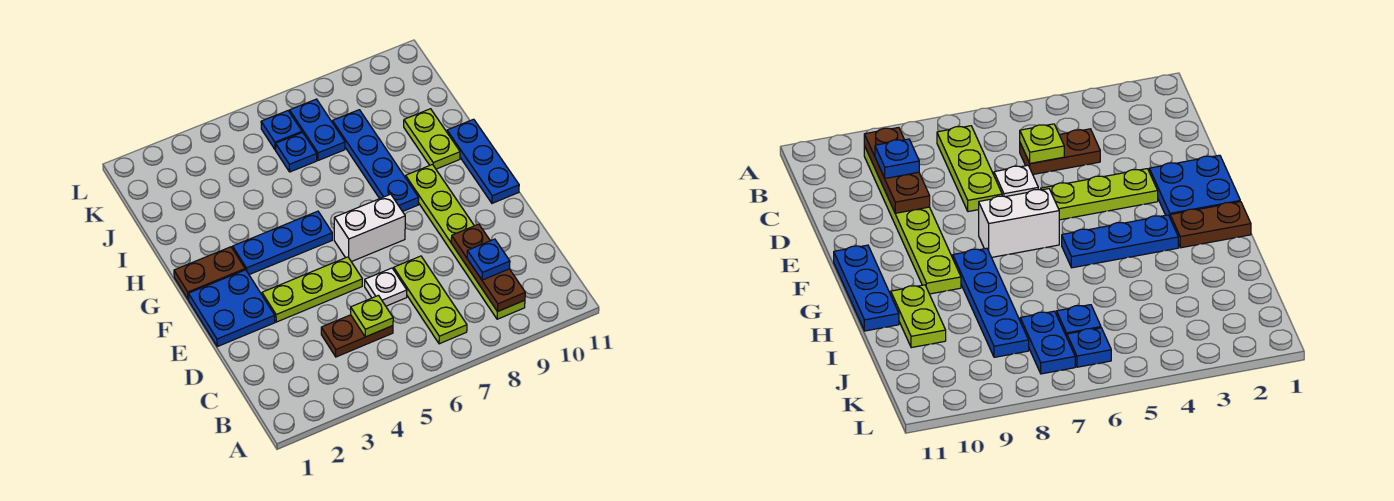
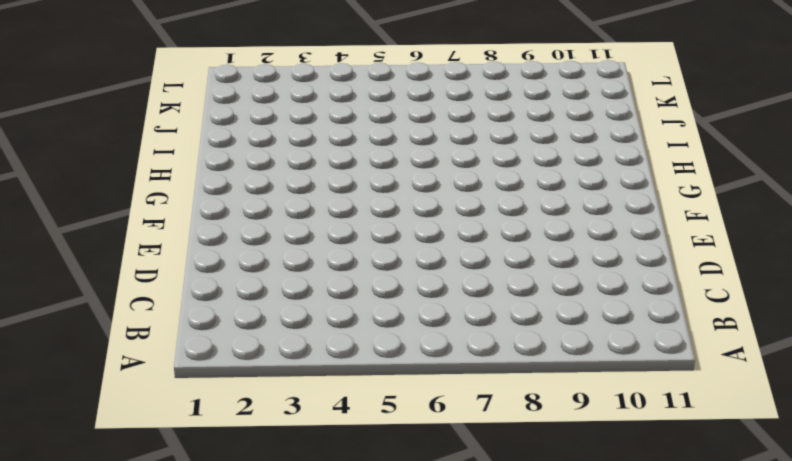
none -> lime 1x3 plate [394,256,467,344]
none -> lime 1x6 plate [405,164,525,319]
none -> brown 1x2 plate [321,315,393,357]

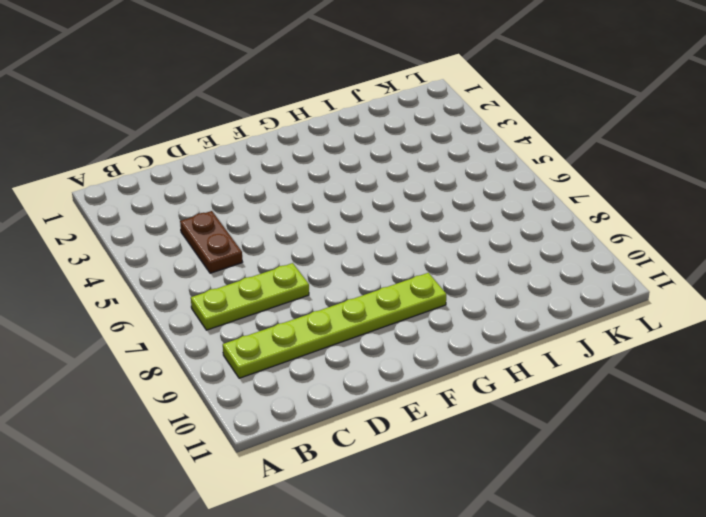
none -> white 1x1 plate [365,268,407,306]
none -> blue 2x2 plate [188,270,275,347]
none -> lime 1x3 plate [262,257,362,322]

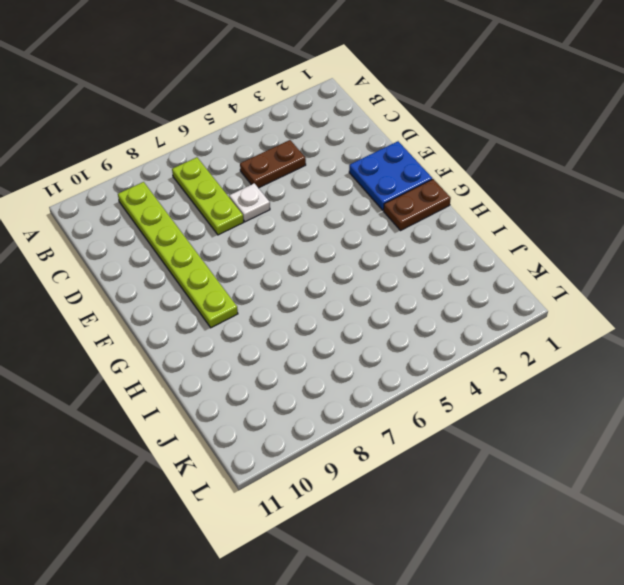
none -> lime 1x3 plate [262,257,362,322]
none -> white 1x2 brick [334,194,405,262]
none -> blue 1x3 plate [447,119,519,203]

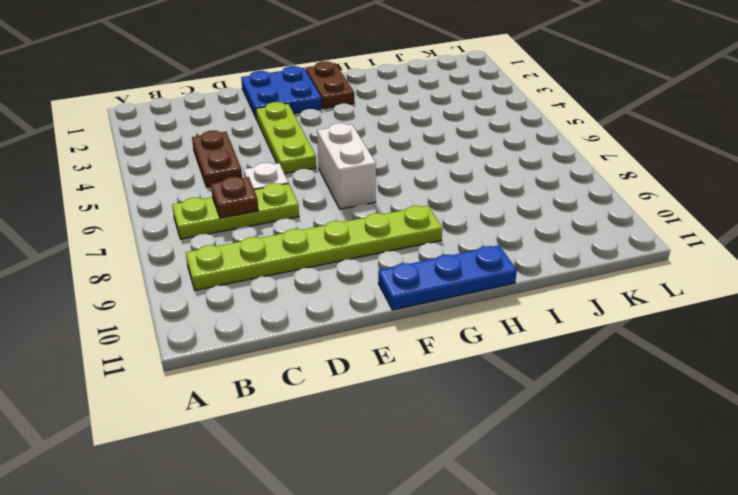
brown 1x1 plate [211,177,259,218] -> none
none -> blue 1x3 plate [233,211,332,275]
none -> blue 1x4 plate [333,110,419,211]
none -> lime 1x2 plate [404,109,460,169]

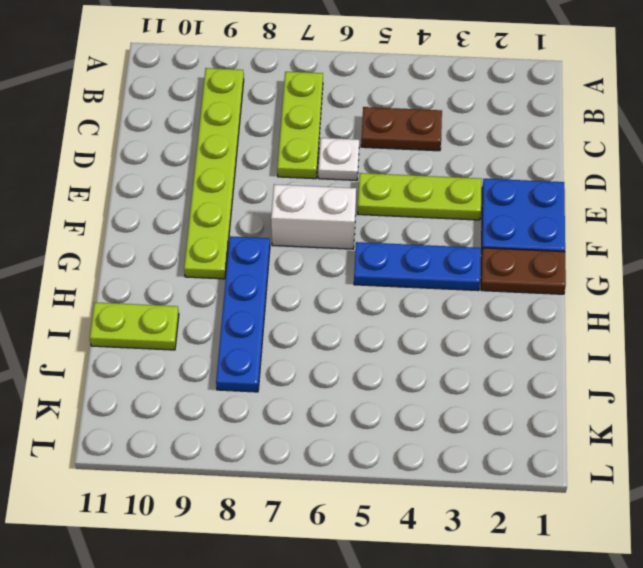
lime 1x2 plate [90,302,179,350] -> lime 1x2 plate turned to [404,109,460,169]
none -> blue 1x3 plate [447,119,519,203]
none -> blue 1x1 plate [276,133,317,172]
none -> blue 1x2 plate [290,99,345,160]

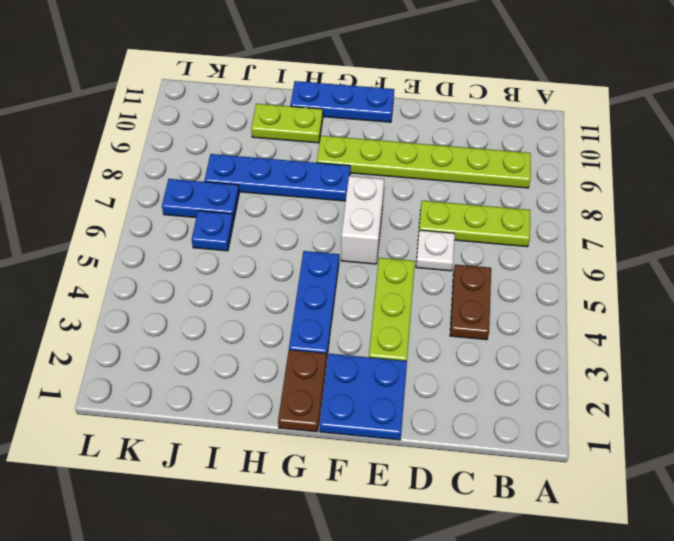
none -> blue 1x1 plate [261,111,302,150]
none -> brown 1x3 plate [451,224,525,312]
none -> lime 1x1 plate [351,295,393,337]

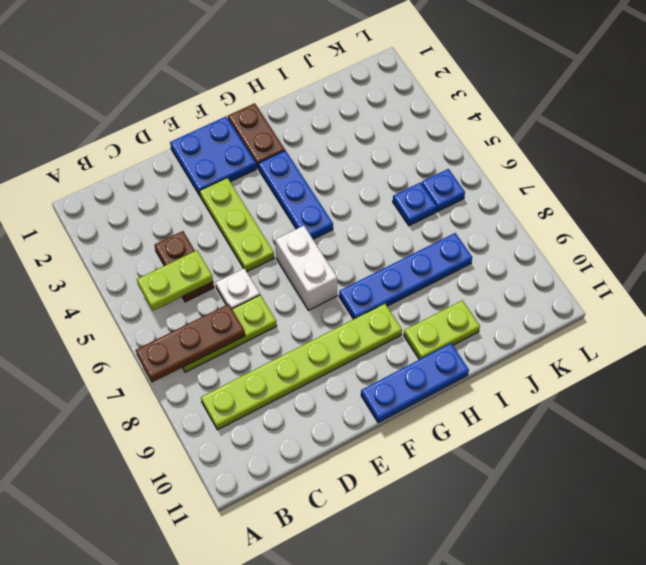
brown 1x3 plate [136,304,245,382] -> brown 1x3 plate moved to [451,224,525,312]
lime 1x2 plate [137,250,213,311] -> lime 1x1 plate [351,295,393,337]
none -> blue 1x2 plate [290,99,345,160]
none -> blue 1x1 plate [467,239,510,280]

